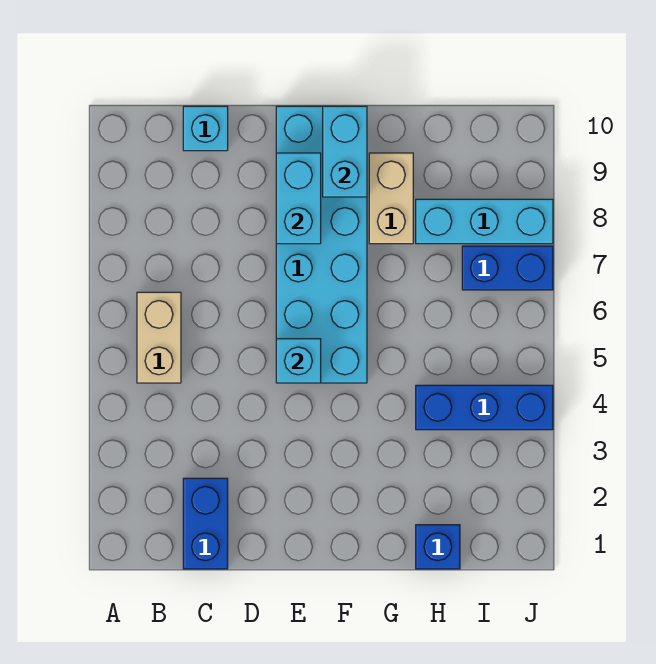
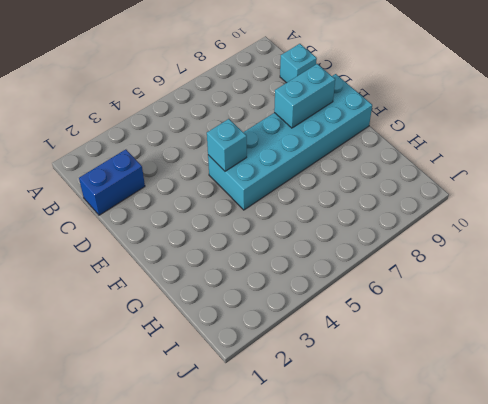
none -> tan 1x2 brick [137,292,181,383]
none -> tan 1x2 brick [369,153,413,244]
none -> blue 1x1 brick [416,525,460,569]

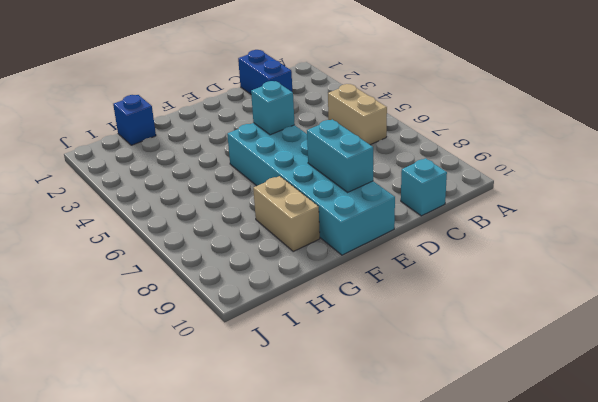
none -> blue 1x3 brick [416,385,553,430]
none -> cyan 1x3 brick [416,199,553,244]
none -> blue 1x2 brick [462,246,553,290]

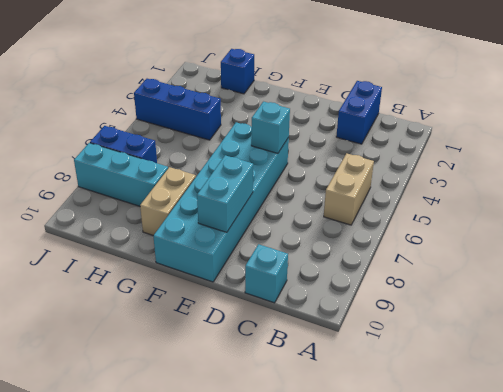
none -> cyan 1x2 brick [323,106,367,197]

